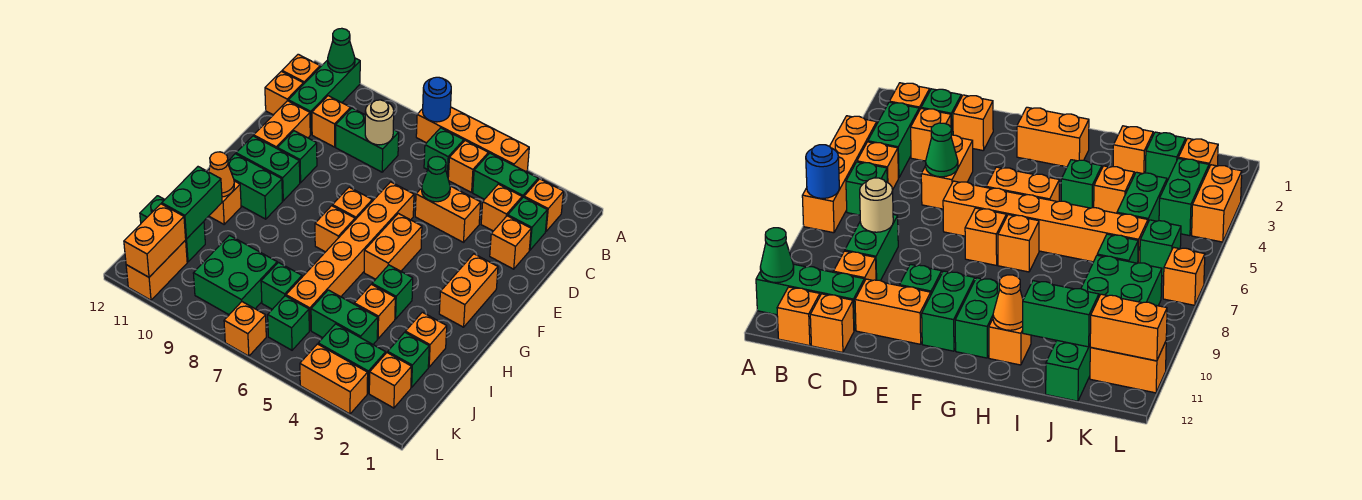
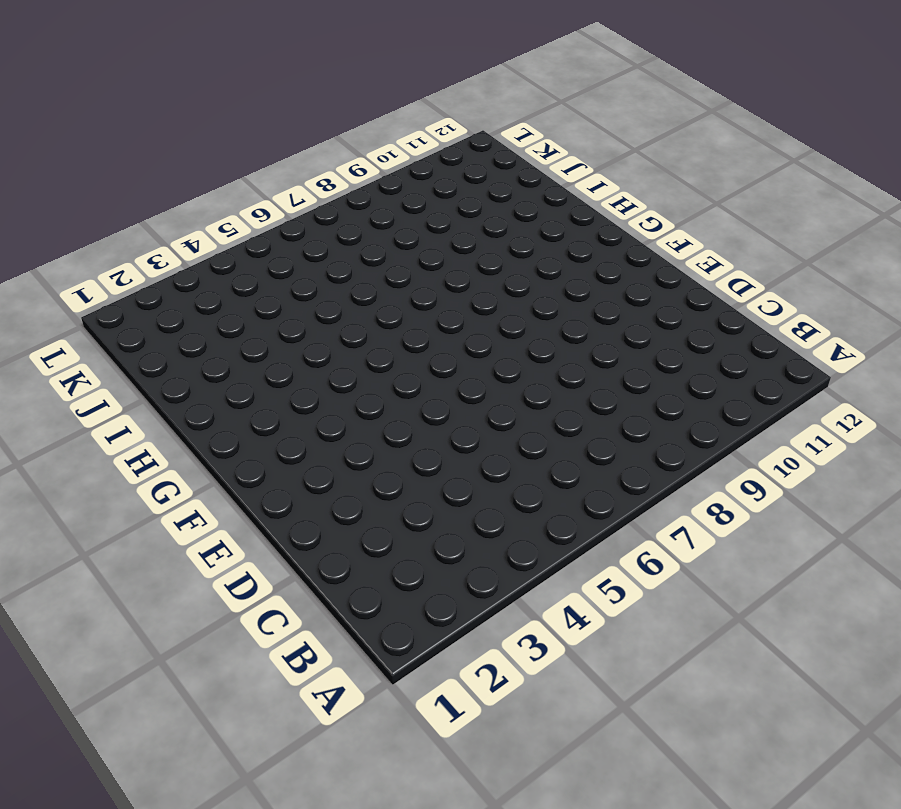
none -> orange 1x4 brick [416,107,529,171]
none -> green 1x3 brick [288,58,360,135]
none -> orange 1x1 brick [524,179,564,231]
none -> green 1x2 brick [473,153,538,199]

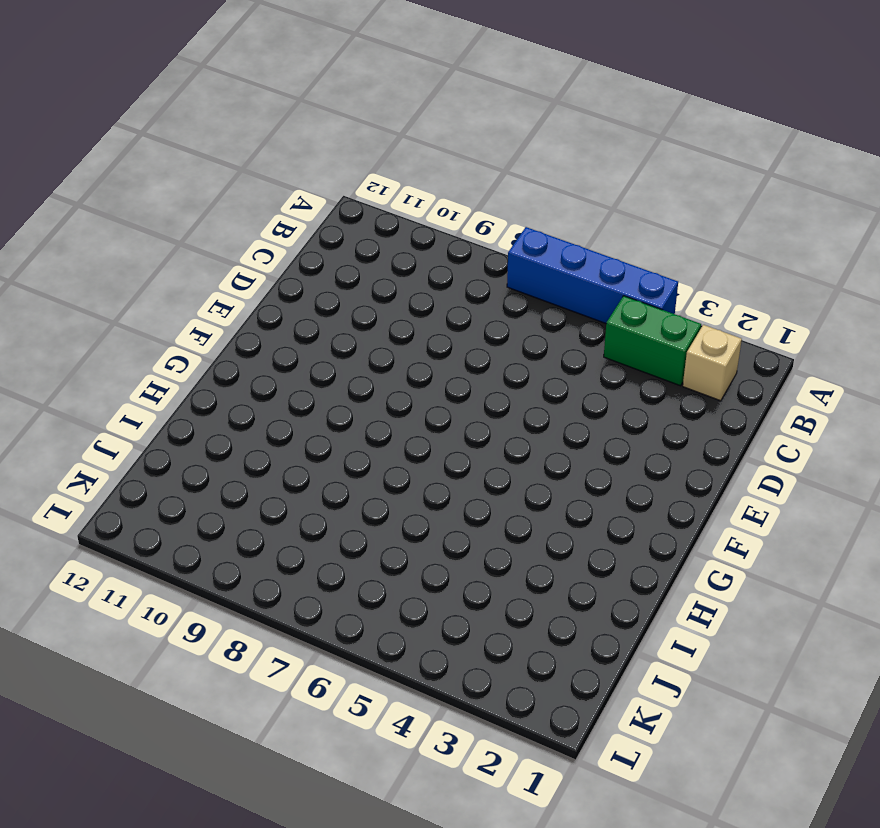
blue 1x4 brick [507,227,678,323] -> orange 1x4 brick [416,107,529,171]
tan 1x1 brick [683,325,742,401] -> orange 1x1 brick [524,179,564,231]
none -> green 1x3 brick [288,58,360,135]
none -> orange 1x1 brick [448,141,488,193]
none -> green 1x1 brick [424,128,464,177]
none -> orange 1x1 brick [282,54,320,84]

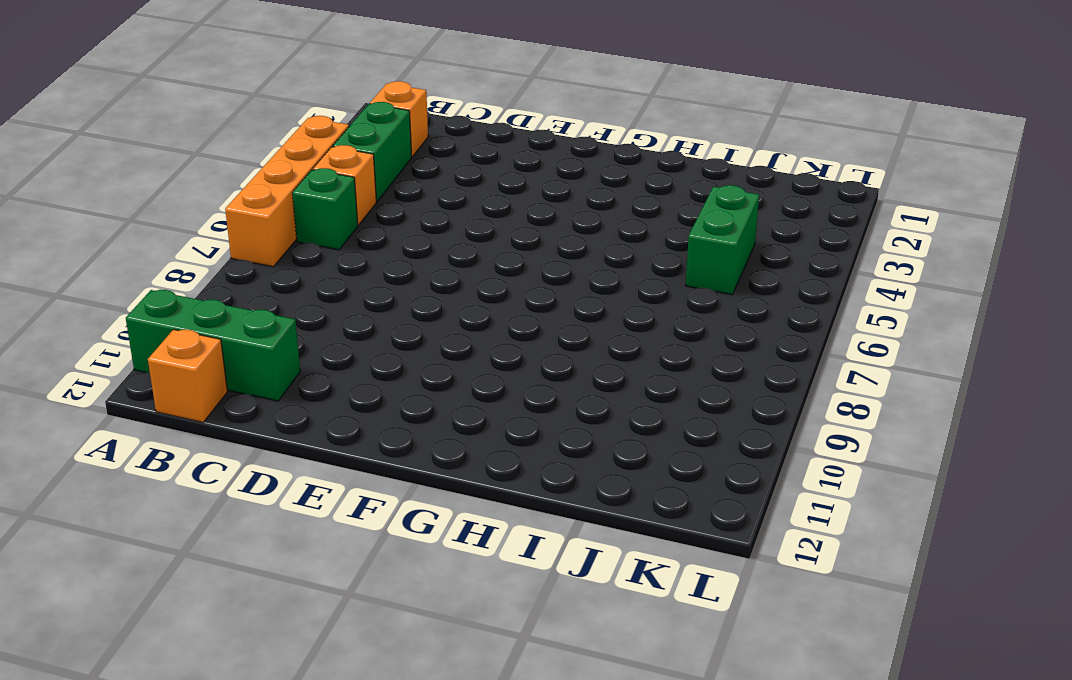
none -> green 1x1 brick [508,197,547,250]
none -> orange 1x1 brick [481,184,522,231]
none -> green 1x2 brick [336,108,399,172]
none -> orange 1x1 brick [312,96,351,147]

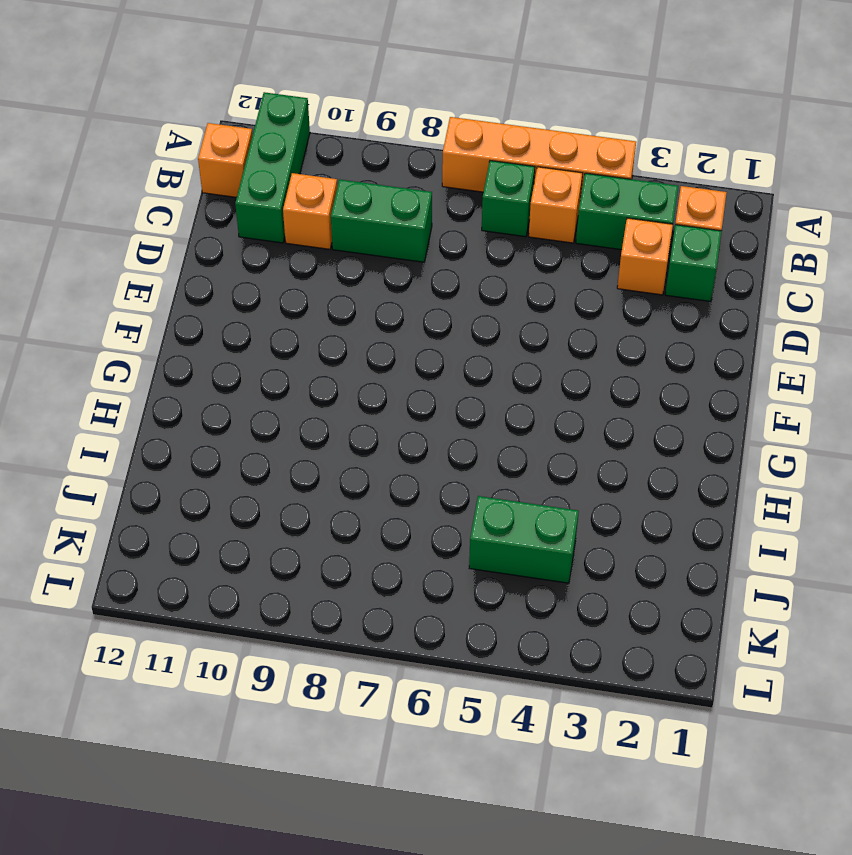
none -> orange 1x1 brick [265,71,303,115]
none -> orange 1x1 brick [490,216,531,269]
none -> orange 1x2 brick [415,186,481,242]
none -> orange 1x2 brick [254,101,310,148]

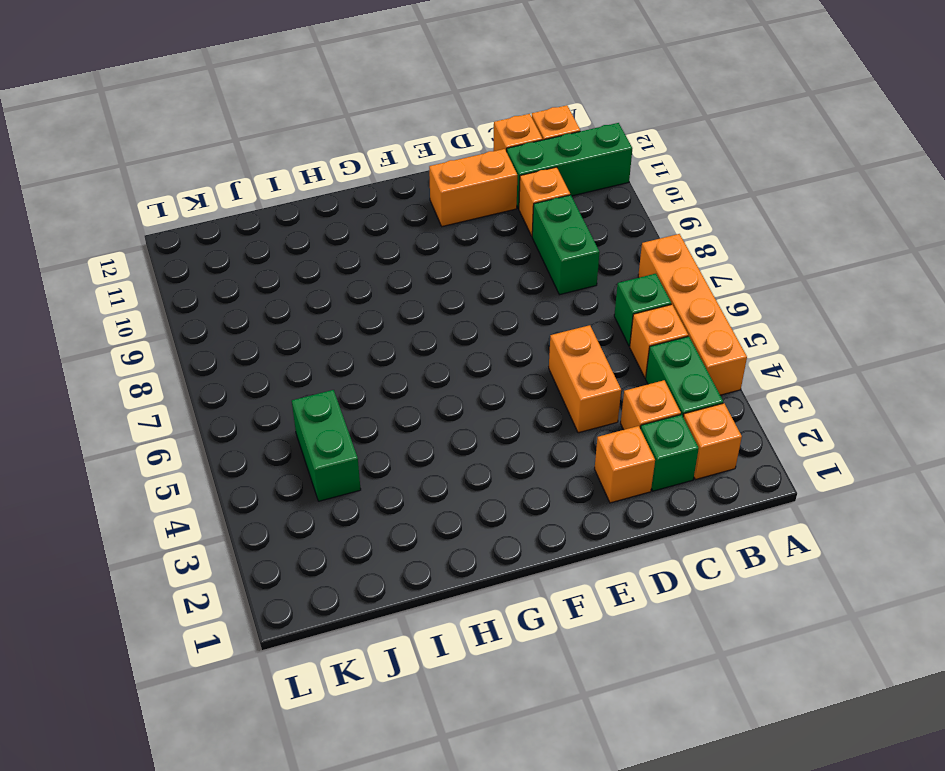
none -> orange 1x6 brick [286,182,414,330]
none -> green 1x1 brick [277,131,317,183]
none -> orange 1x2 brick [439,254,498,327]
none -> orange 1x2 brick [364,213,422,279]

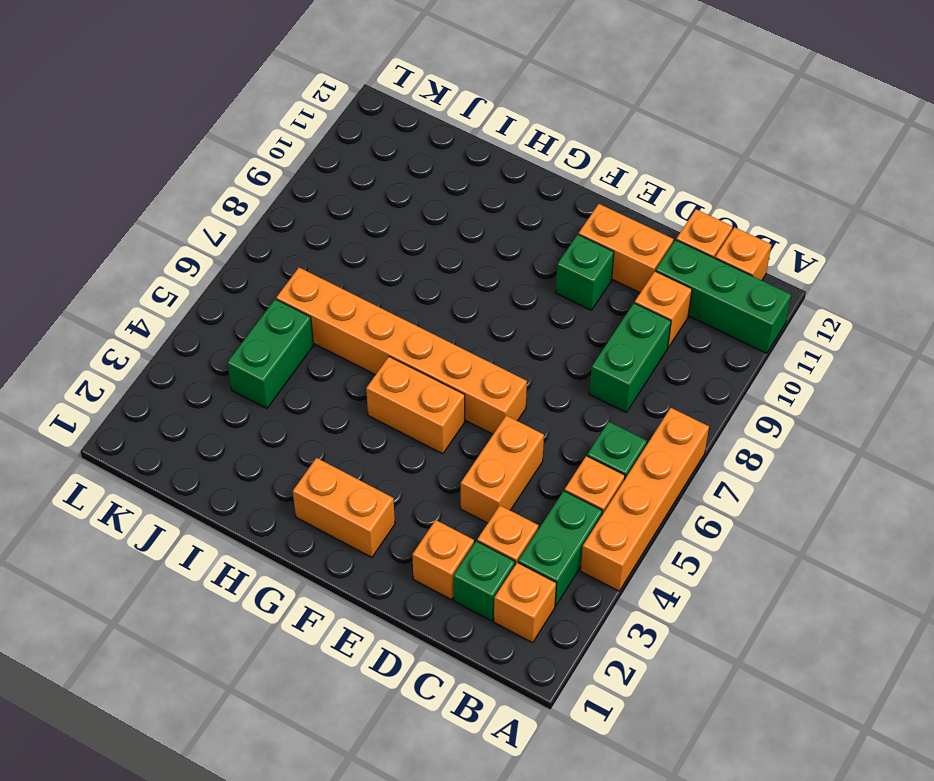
none -> orange 1x1 brick [332,187,372,220]
none -> green 1x2 brick [236,136,300,201]
none -> orange 1x1 brick [315,206,355,252]
none -> green 1x2 brick [228,154,282,219]

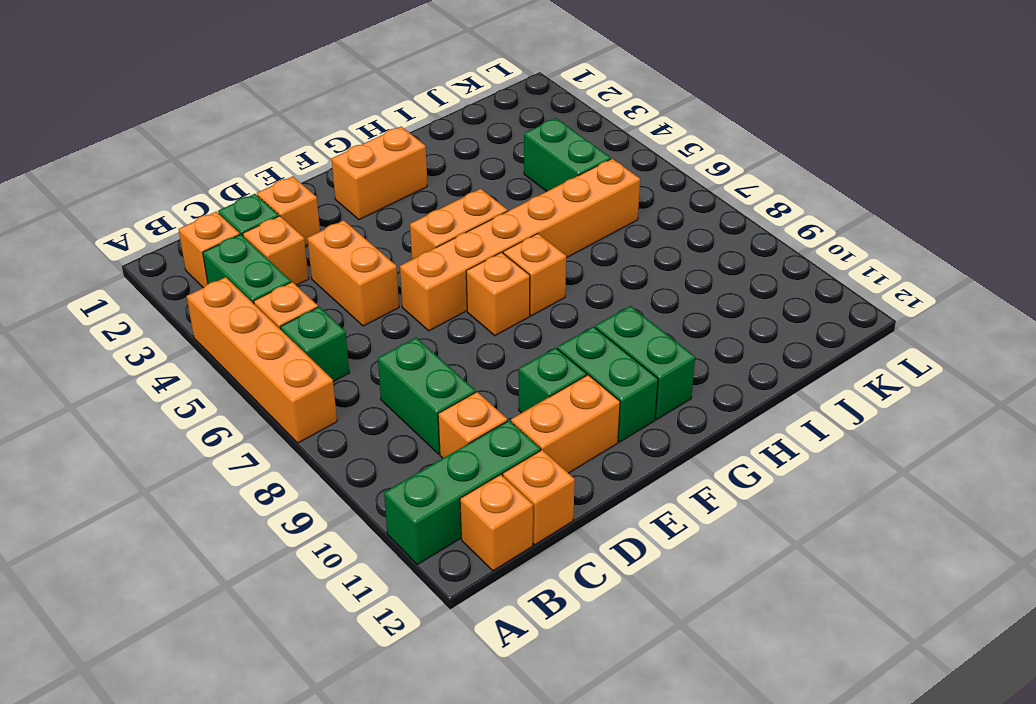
none -> green 1x1 brick [372,265,413,319]
none -> orange 1x1 brick [209,181,241,224]
none -> orange 1x1 brick [405,312,447,367]
none -> orange 1x1 brick [354,284,395,339]

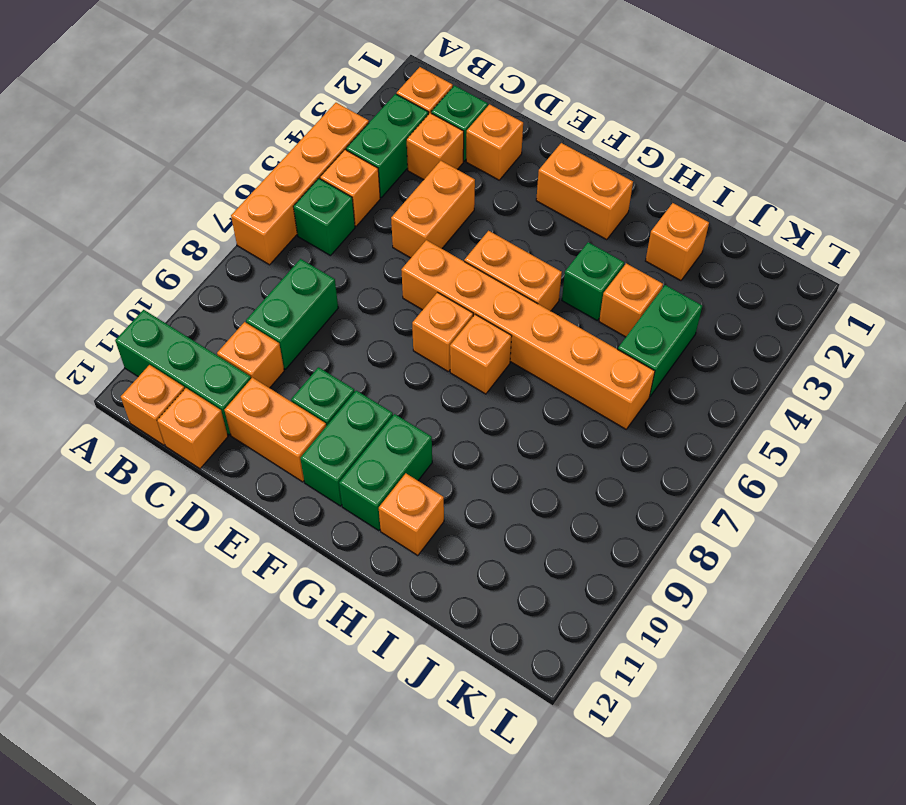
none -> green 1x1 brick [388,332,429,387]
none -> green 1x1 brick [261,263,302,309]
none -> green 2x2 brick [193,235,277,315]
none -> green 1x2 brick [140,196,205,262]

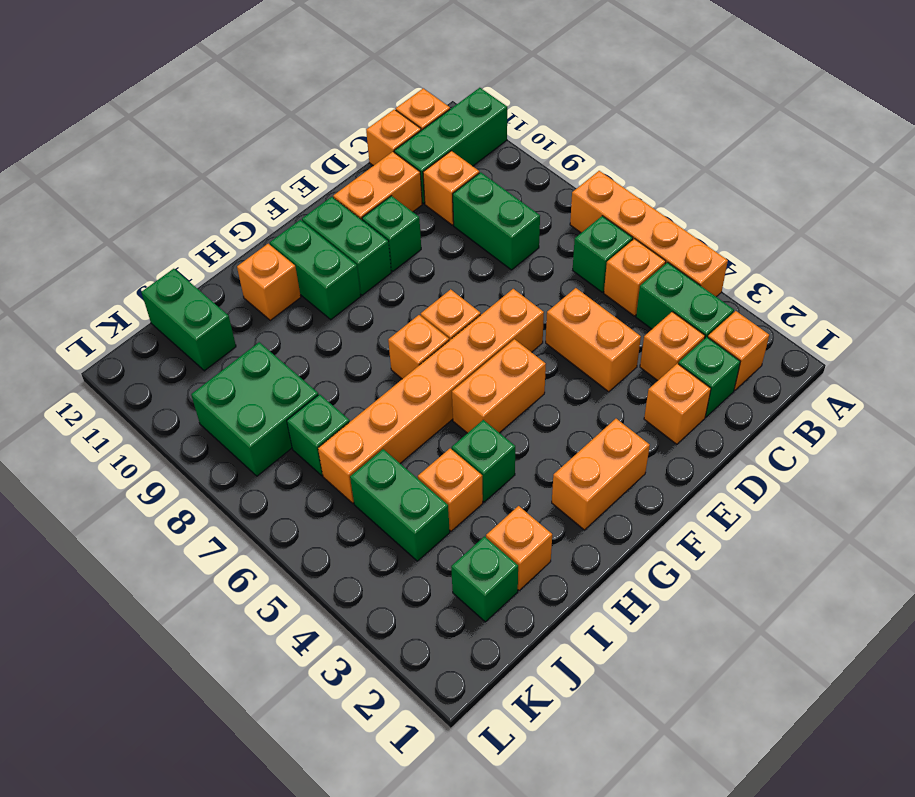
none -> orange 1x1 brick [369,353,412,408]
none -> green 1x2 brick [318,324,386,393]
none -> green 1x1 brick [268,296,309,350]
none -> orange 1x2 brick [126,240,187,300]

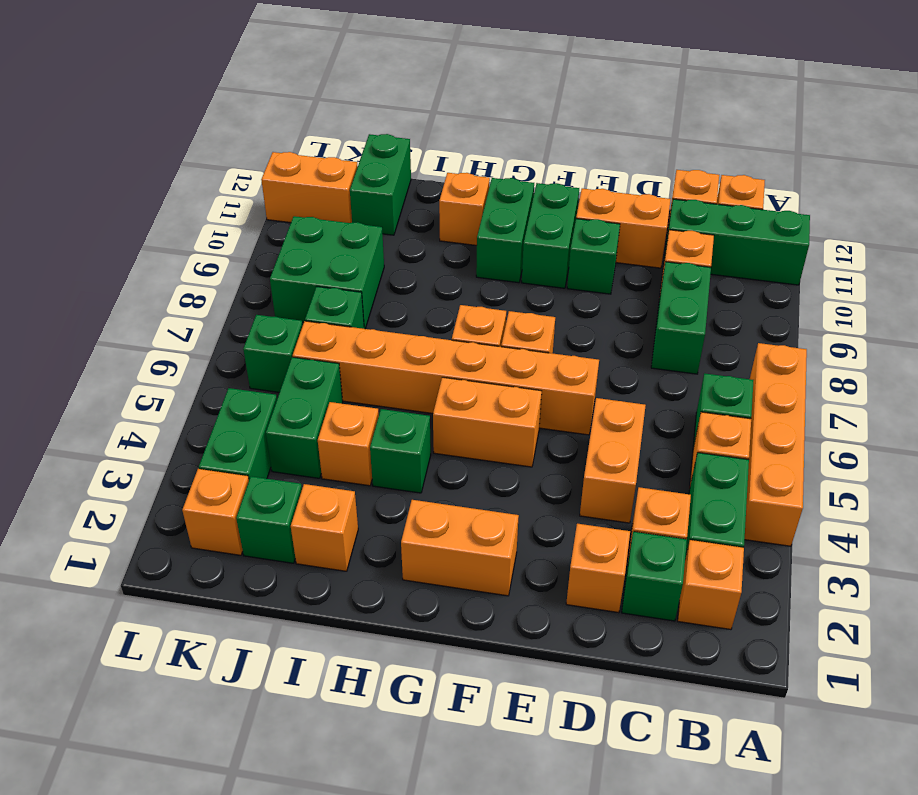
none -> orange 1x2 brick [300,344,368,414]
none -> orange 1x1 brick [224,302,266,356]
none -> blue 1x1 round brick [423,77,451,122]
none -> green 1x1 cone [328,28,355,73]

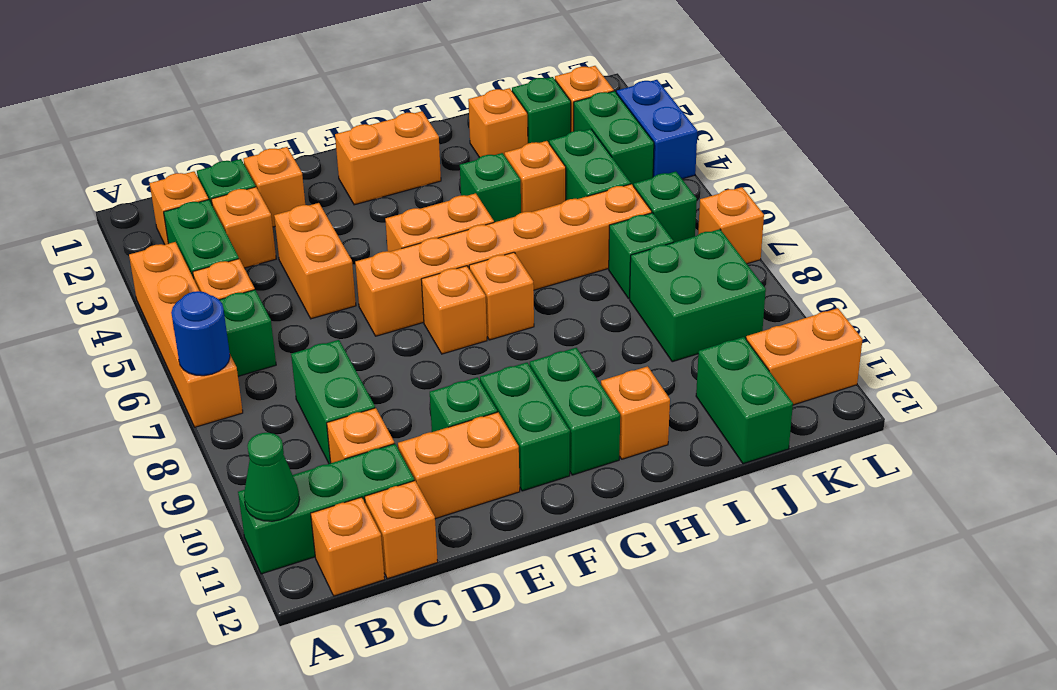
blue 1x2 brick [617,80,697,179] -> orange 1x2 brick [300,344,368,414]
none -> tan 1x1 round brick [365,100,394,145]
none -> green 1x1 cone [422,157,450,202]
none -> orange 1x1 cone [208,152,234,197]
none -> green 1x2 brick [162,167,222,239]

